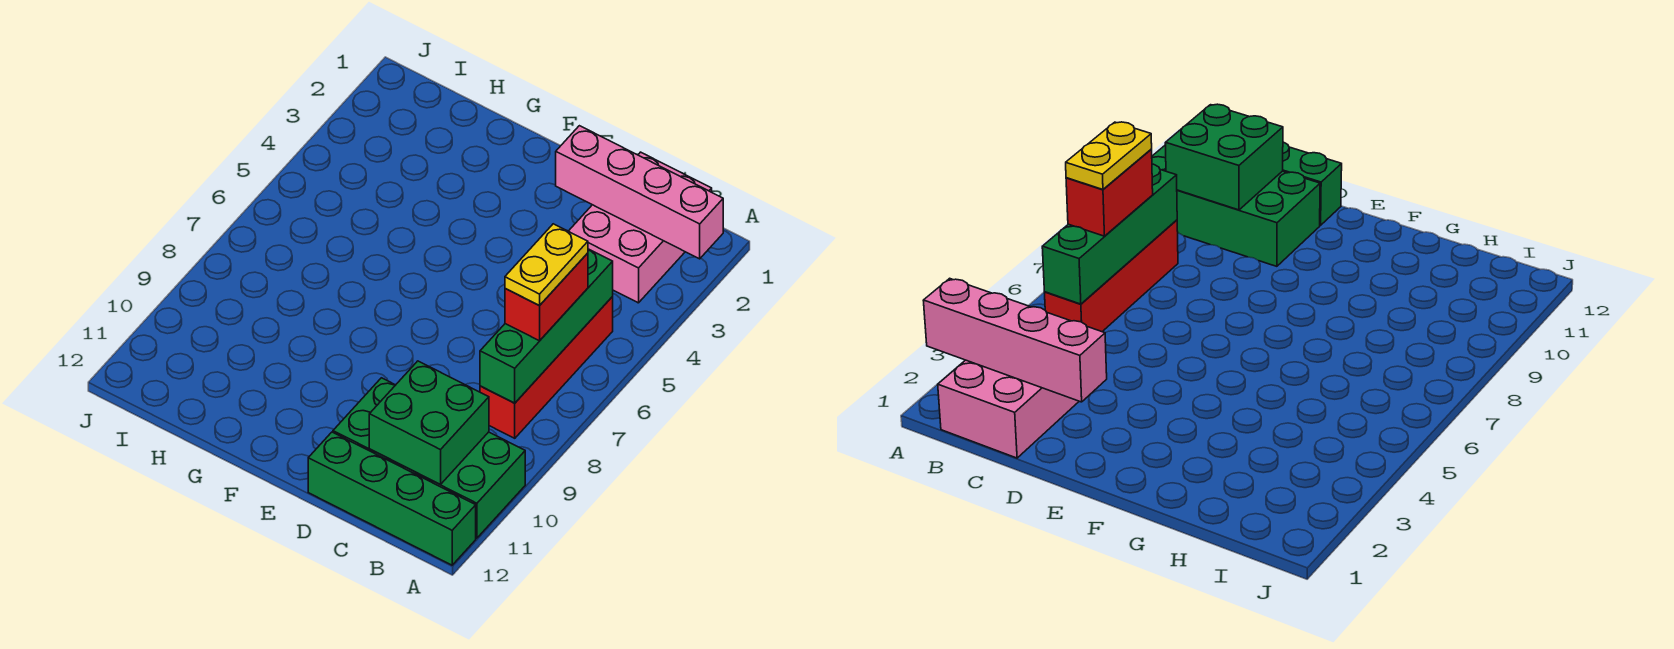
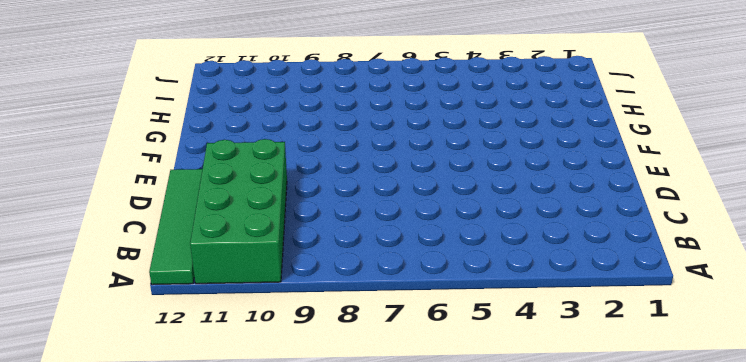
green 1x4 tile [149,169,203,285] -> green 1x4 brick [308,432,476,565]
none -> pink 2x3 brick [569,152,712,303]
none -> red 1x4 brick [480,297,613,438]

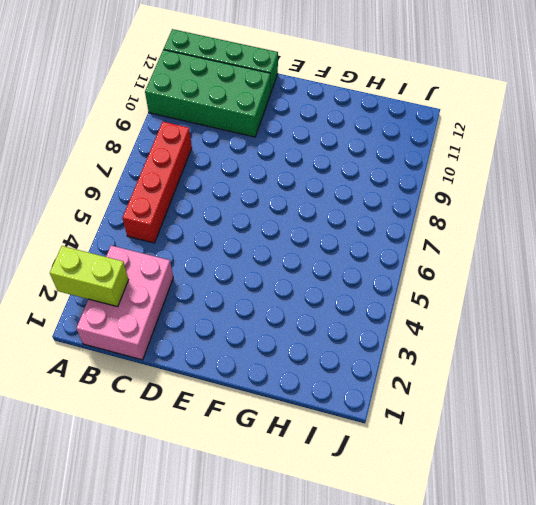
lime 1x2 brick [50,246,129,307] -> pink 1x4 brick [556,126,723,259]
none -> green 1x4 brick [480,249,613,403]
none -> green 2x2 brick [369,361,489,484]

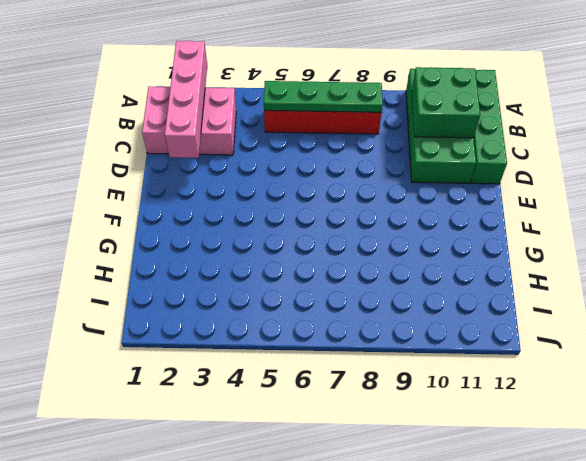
green 1x4 plate [264,81,383,112] -> green 1x4 brick [480,249,613,403]
none -> red 1x2 brick [505,253,588,341]
none -> yellow 1x2 plate [505,224,588,306]

